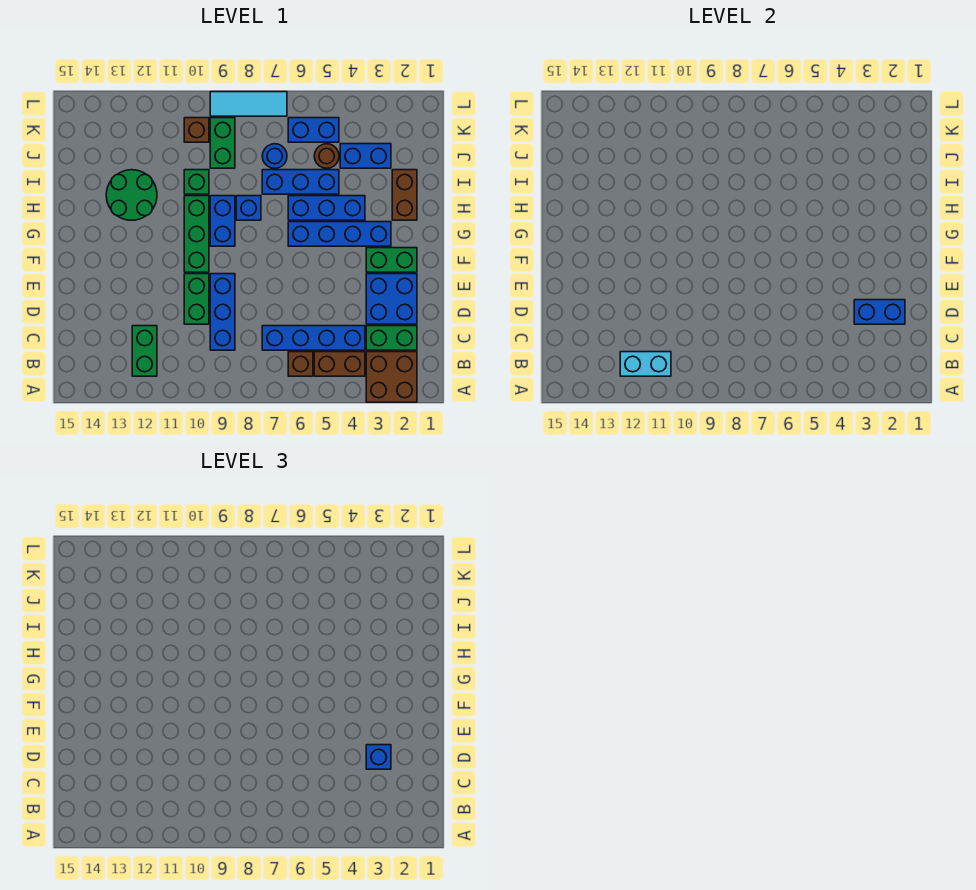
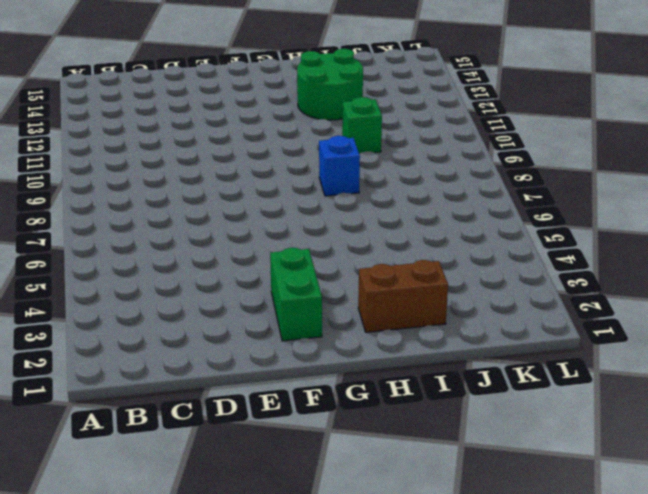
none -> brown 2x2 brick [366,352,417,402]
none -> brown 1x2 brick [314,352,365,376]
none -> brown 1x1 brick [288,352,313,376]

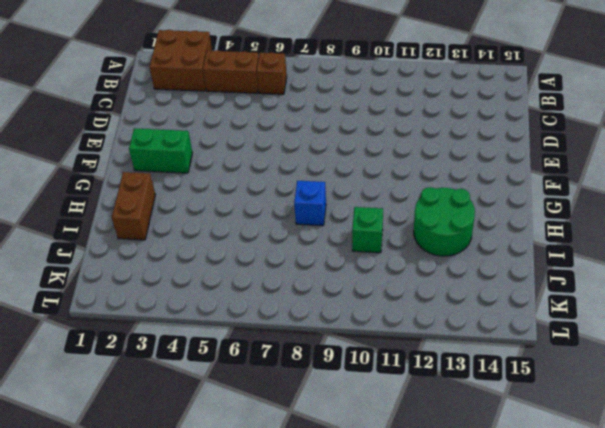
none -> green 1x2 brick [132,326,157,376]
none -> green 1x2 brick [366,326,417,350]
none -> blue 1x4 brick [262,326,365,350]

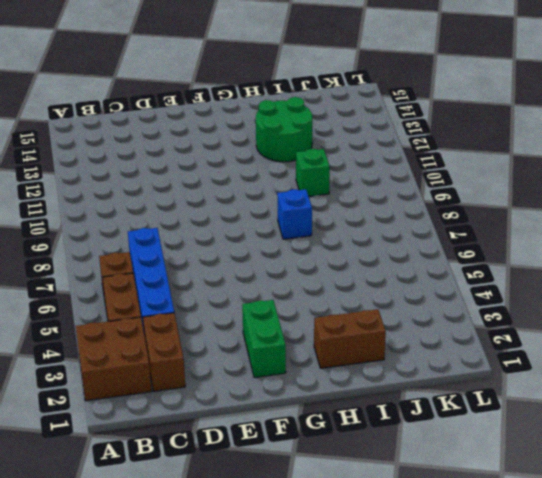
brown 1x2 brick [143,313,185,391] -> green 1x2 brick [366,326,417,350]
none -> green 1x2 brick [132,326,157,376]
none -> blue 1x3 brick [210,274,235,350]
none -> blue 2x2 brick [366,274,417,324]

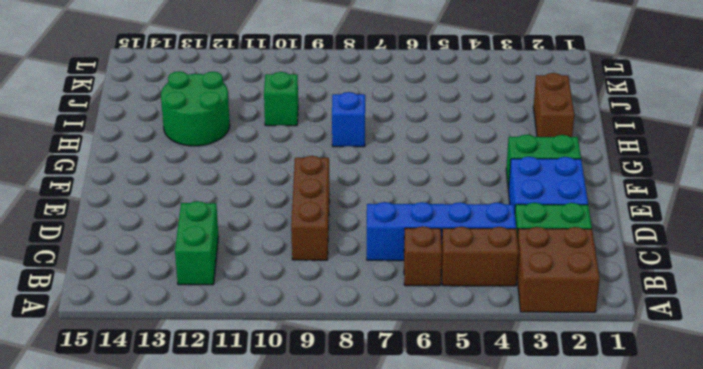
brown 1x3 brick [291,156,329,260] -> blue 1x3 brick [210,274,235,350]
none -> green 1x2 brick [184,274,209,324]
none -> green 1x3 brick [184,196,209,272]
none -> blue 1x4 brick [288,222,391,246]

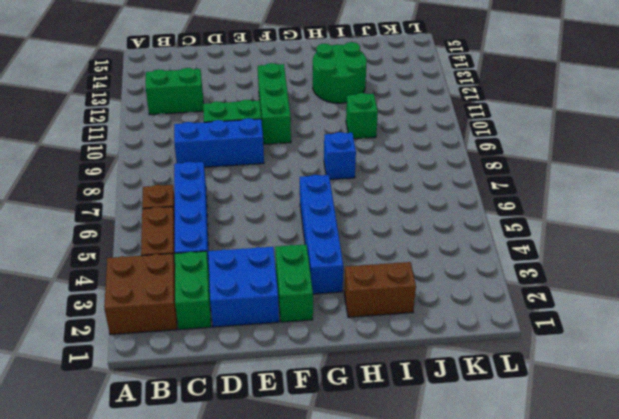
green 1x3 brick [258,63,291,144] -> green 1x3 brick turned to [184,196,209,272]
none -> blue 1x2 brick [210,196,235,246]
none -> blue 1x3 brick [288,196,365,220]
none -> blue 1x3 brick [262,170,339,194]

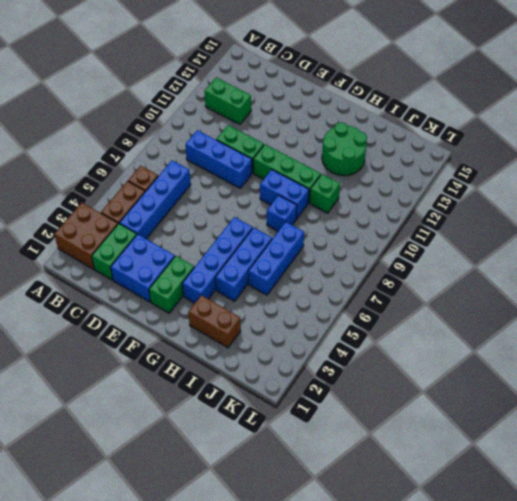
none -> blue 1x2 brick [340,144,391,168]
none -> brown 1x1 round brick [314,144,339,168]
none -> blue 1x1 round brick [262,144,287,168]

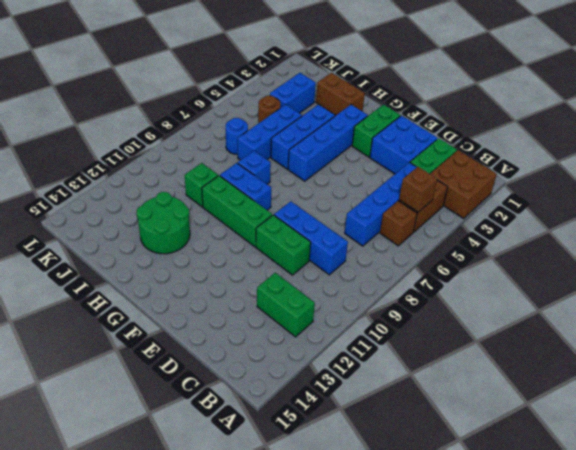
brown 1x1 brick [399,167,437,212] -> brown 1x1 brick moved to [184,118,209,142]
none -> green 1x2 brick [210,118,235,168]
none -> blue 1x2 brick [288,118,339,142]
none -> cyan 1x3 tile [210,92,287,116]

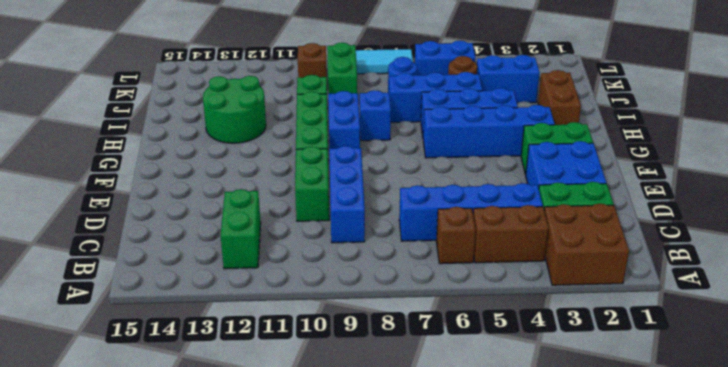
none -> cyan 1x2 brick [620,352,671,376]
none -> blue 1x2 brick [854,300,905,324]
none -> blue 1x1 brick [366,745,391,769]

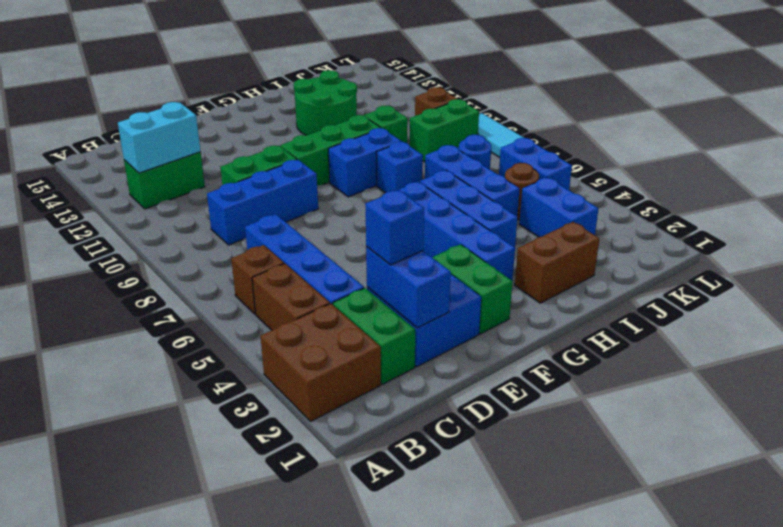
cyan 1x2 brick [118,102,201,173] -> cyan 1x2 brick turned to [620,352,671,376]

